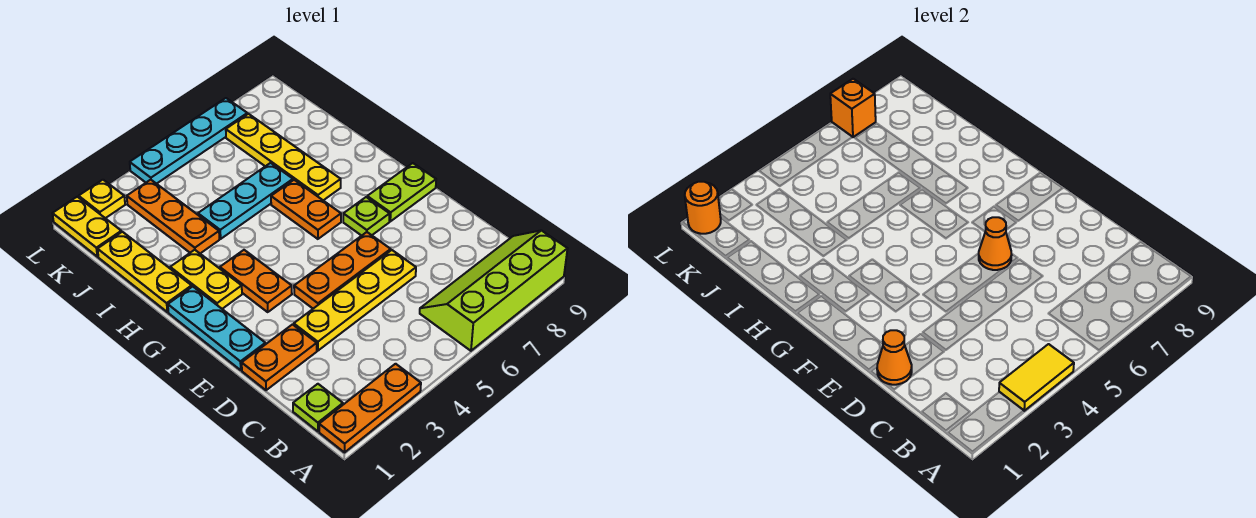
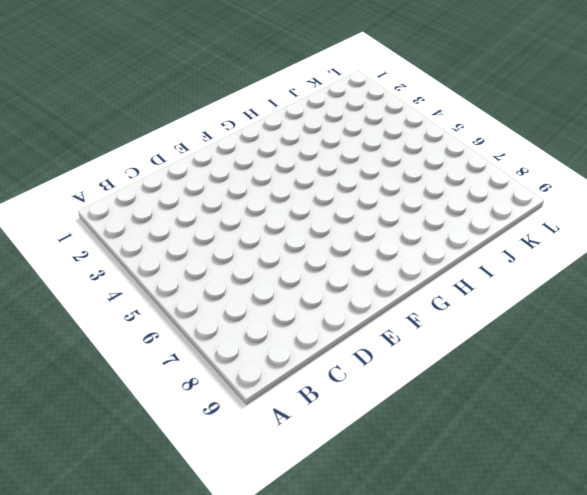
none -> orange 1x3 plate [319,364,421,452]
none -> lime 2x4 slope [420,230,568,351]
none -> lime 1x1 plate [293,384,343,431]

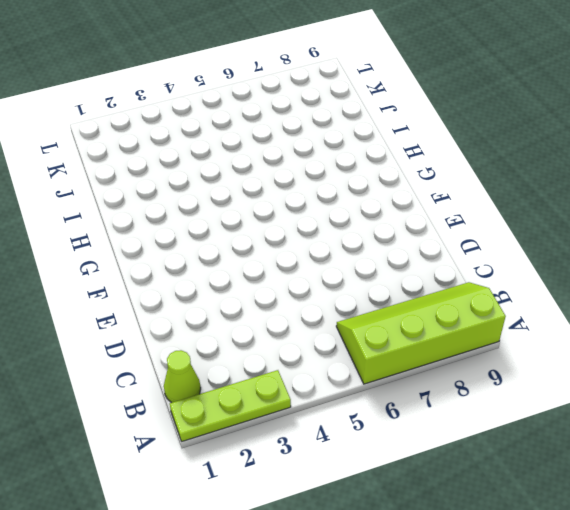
lime 1x3 plate [170,370,291,441] -> orange 1x3 plate [319,364,421,452]
lime 1x1 cone [164,350,201,403] -> lime 1x1 plate [293,384,343,431]
none -> orange 1x2 plate [242,325,317,390]
none -> yellow 1x4 plate [294,250,416,351]
none -> cyan 1x3 plate [168,287,265,370]

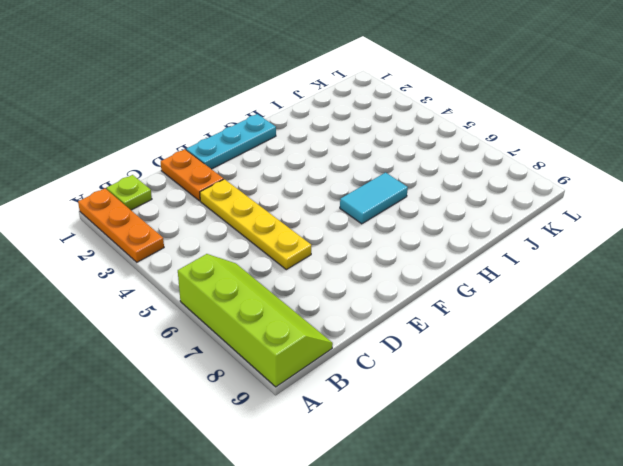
cyan 1x2 tile [340,173,408,224] -> orange 1x2 plate [271,180,341,239]
none -> orange 1x3 plate [294,232,391,309]
none -> orange 1x2 plate [220,250,292,312]
none -> lime 1x1 plate [343,197,390,236]

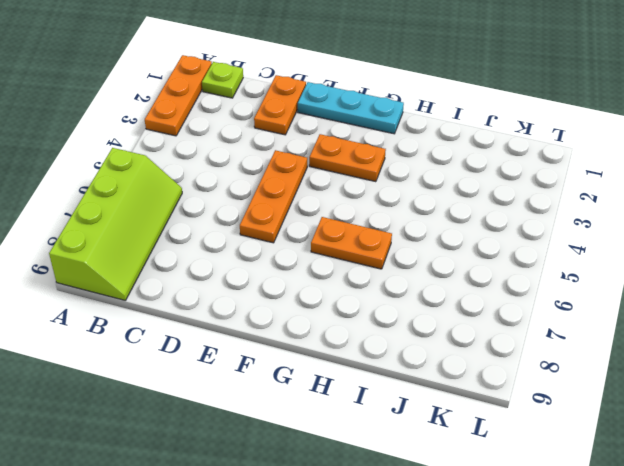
none -> yellow 1x4 plate [294,250,416,351]
none -> lime 1x1 plate [343,197,390,236]
none -> lime 1x2 plate [367,163,436,221]

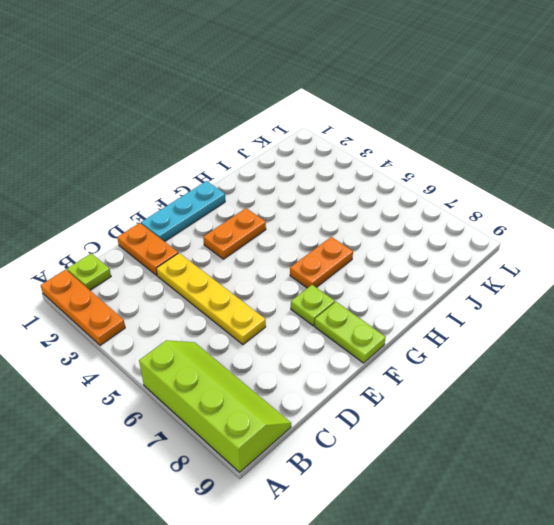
none -> orange 1x3 plate [294,232,391,309]
none -> yellow 1x2 plate [170,250,242,309]
none -> yellow 1x3 plate [98,232,192,312]

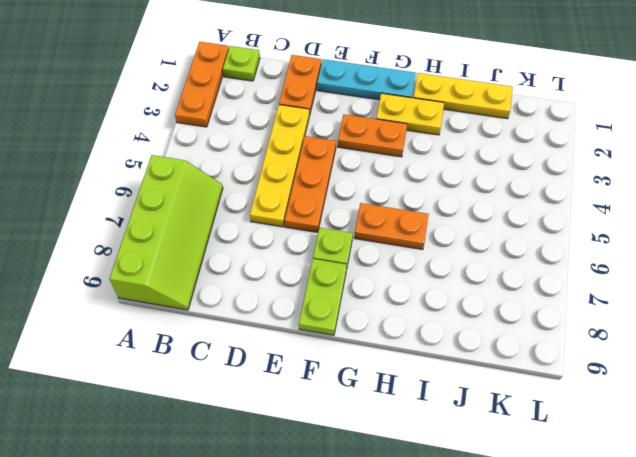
none -> yellow 1x4 plate [226,114,341,200]
none -> orange 1x3 plate [127,180,219,253]
none -> cyan 1x3 plate [198,163,293,239]

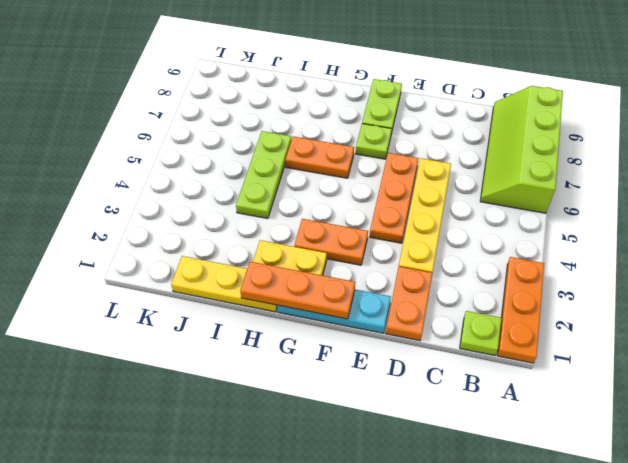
orange 1x3 plate [240,262,355,319] -> orange 1x3 plate moved to [127,180,219,253]
lime 1x3 plate [236,131,291,219] -> cyan 1x3 plate [198,163,293,239]
none -> yellow 1x4 plate [226,114,341,200]
none -> yellow 1x2 plate [52,197,121,257]
none -> yellow 1x1 plate [79,180,125,218]

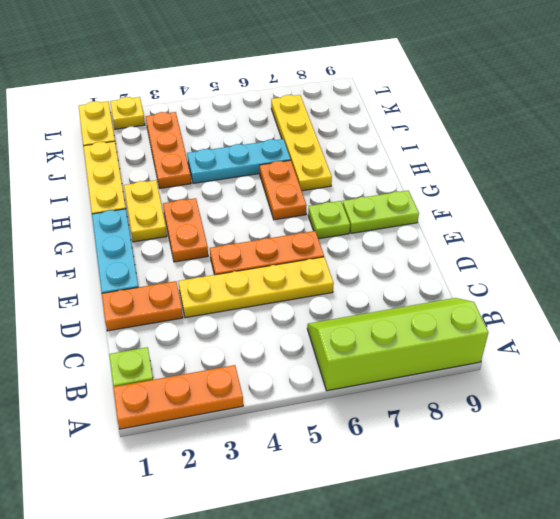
none -> cyan 1x4 plate [130,98,247,184]
none -> yellow 1x2 tile [999,344,1074,411]
none -> orange 1x1 cone [877,330,912,385]

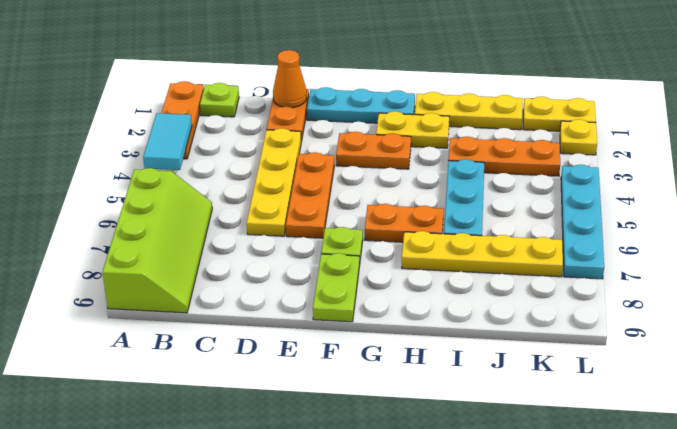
cyan 1x2 tile [143,113,192,170] -> yellow 1x2 tile [999,344,1074,411]
none -> orange 1x1 cone [979,217,1011,270]
none -> orange 1x1 round brick [685,182,721,234]
none -> orange 1x1 brick [830,79,876,137]

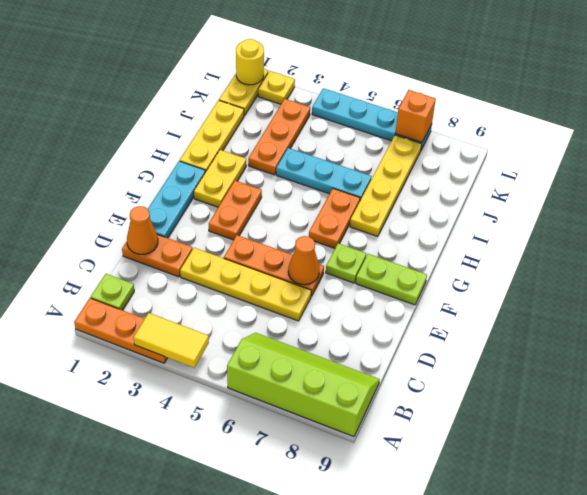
yellow 1x1 round brick [236,39,264,85] -> orange 1x1 round brick [685,182,721,234]

